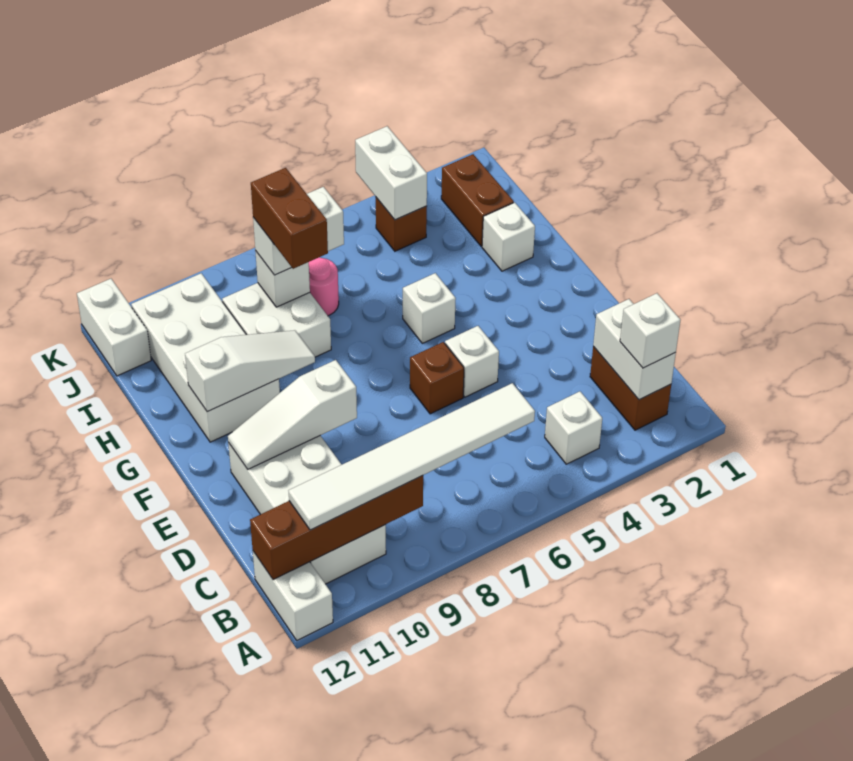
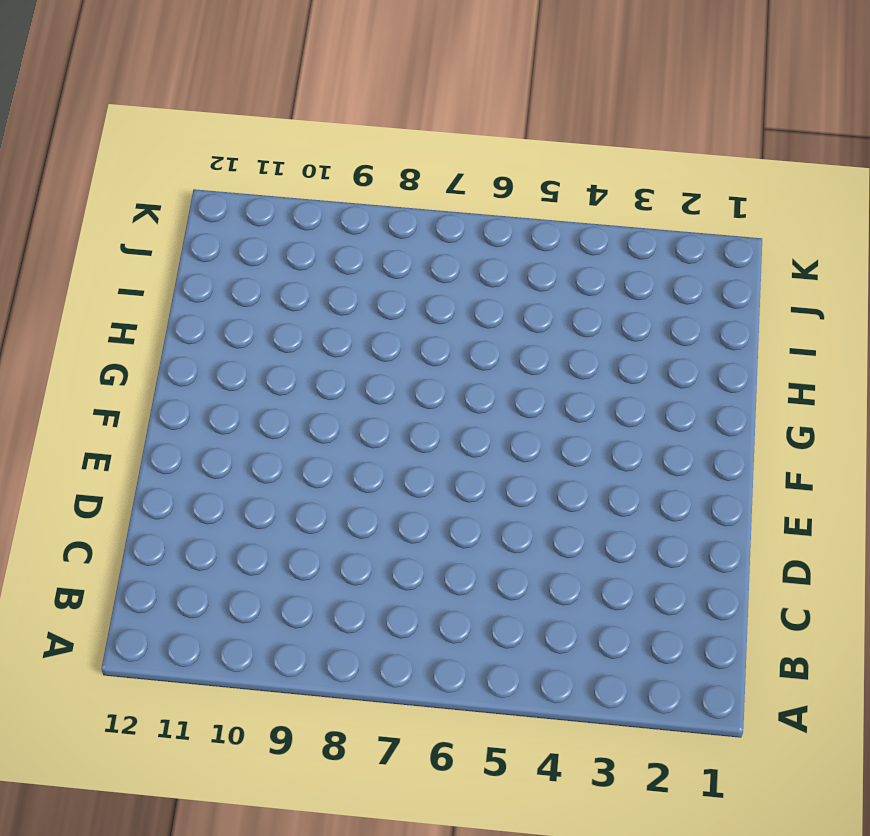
none -> white 1x2 brick [253,551,333,640]
none -> brown 1x2 brick [590,347,671,430]
none -> white 1x1 brick [545,391,602,464]

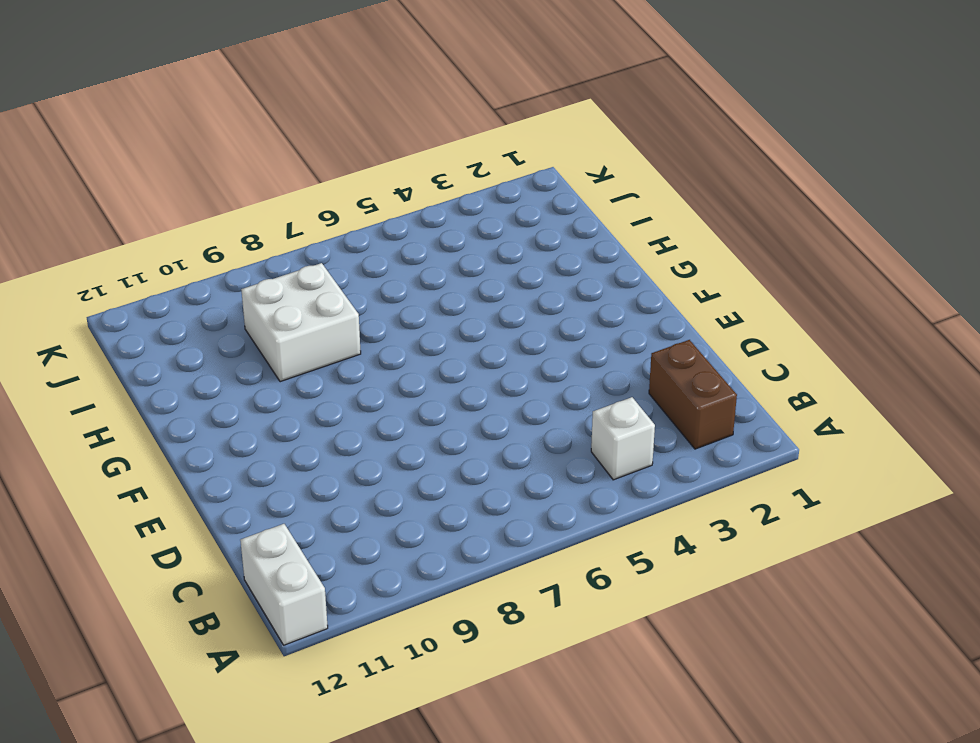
none -> white 2x4 brick [228,436,386,584]
none -> white 1x1 brick [445,326,499,397]
none -> brown 1x1 brick [410,342,464,414]

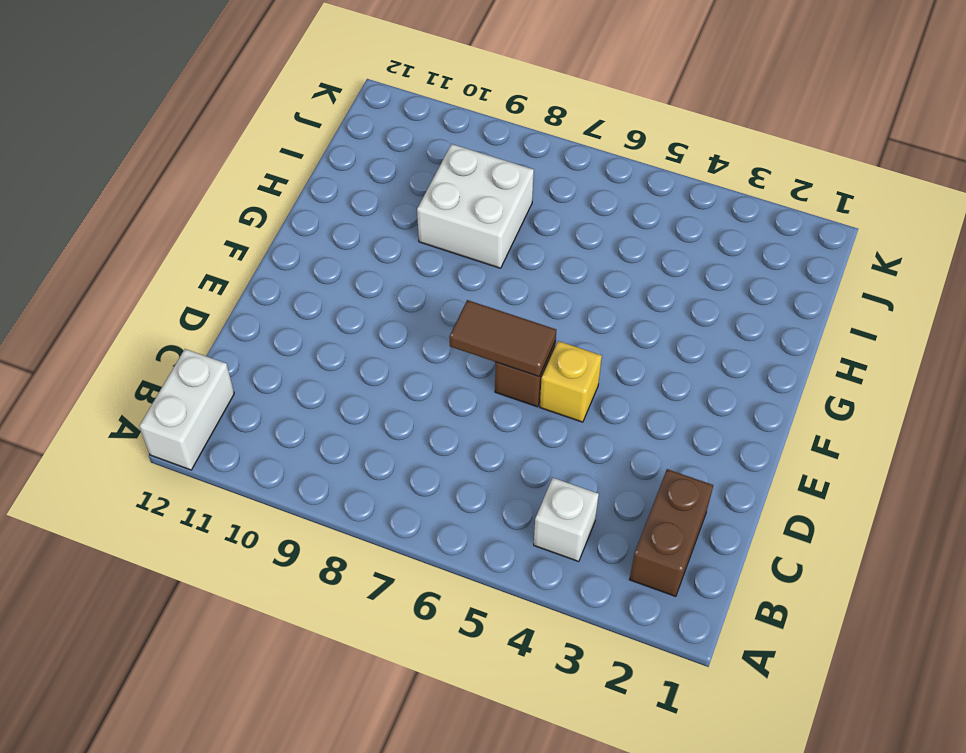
yellow 1x1 brick [540,341,602,422] -> white 1x1 brick [445,326,499,397]
brown 1x2 tile [449,300,556,377] -> none
none -> white 2x4 brick [228,436,386,584]
none -> white 1x1 brick [403,273,456,343]
none -> white 2x4 brick [131,273,280,442]

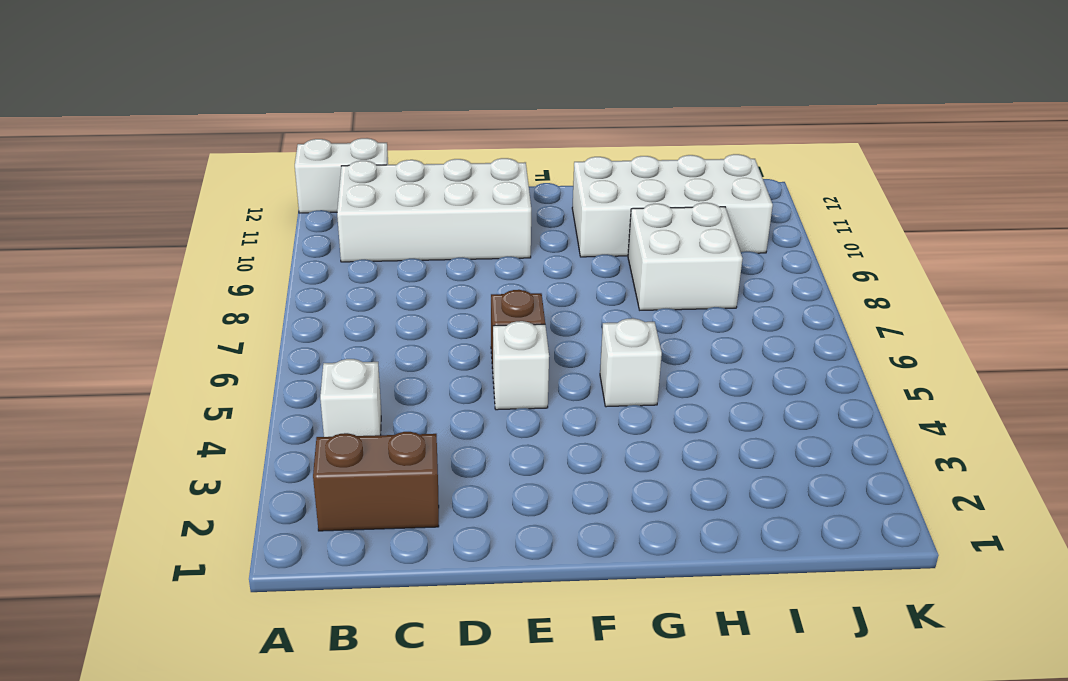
none -> white 1x1 brick [482,202,535,271]
none -> brown 1x2 brick [441,154,514,246]
none -> pink 1x1 round brick [309,258,339,316]

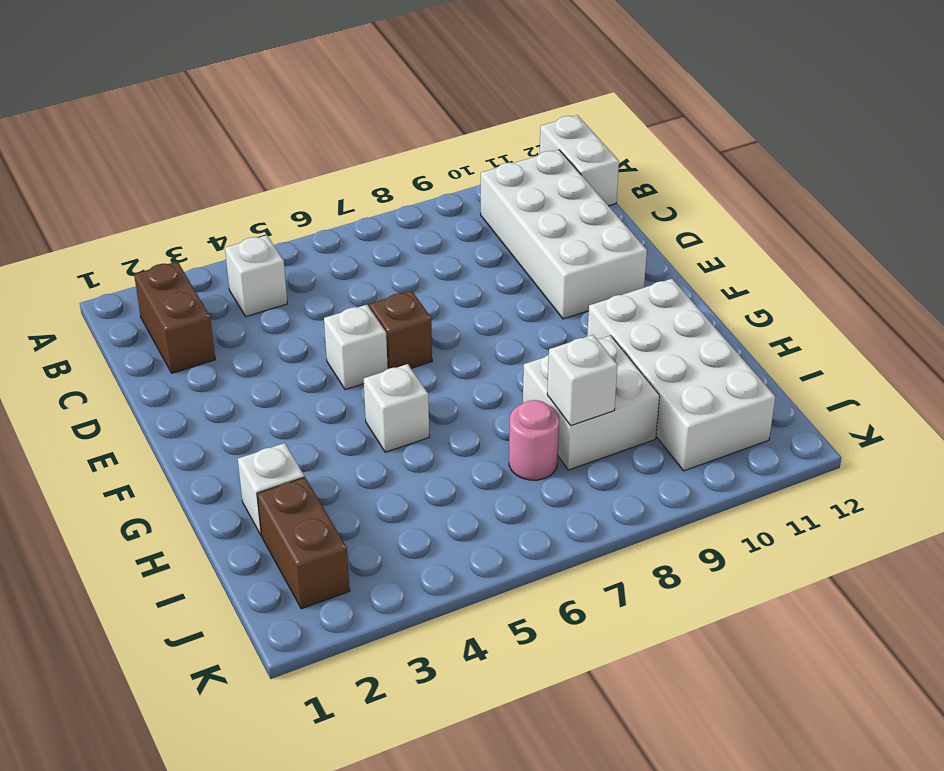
none -> brown 1x1 brick [376,198,427,251]
none -> white 1x2 brick [77,279,151,376]
none -> white 1x2 brick [593,299,676,400]

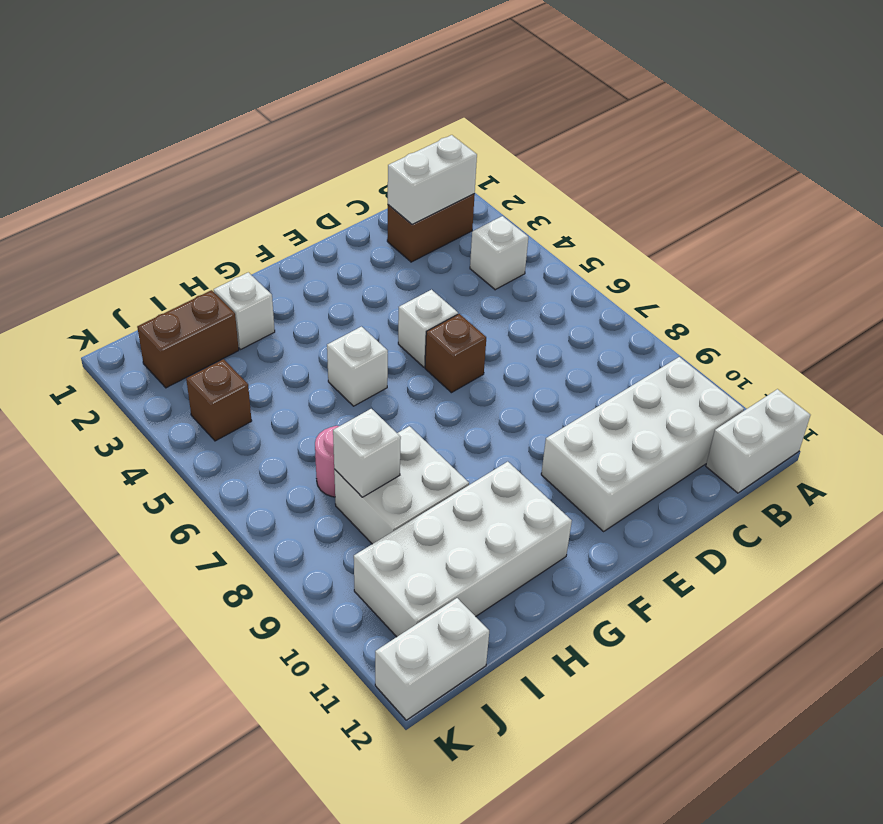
none -> brown 1x4 brick [250,476,423,580]
none -> white 1x3 slope [228,360,357,469]
none -> white 1x3 slope [185,330,315,412]

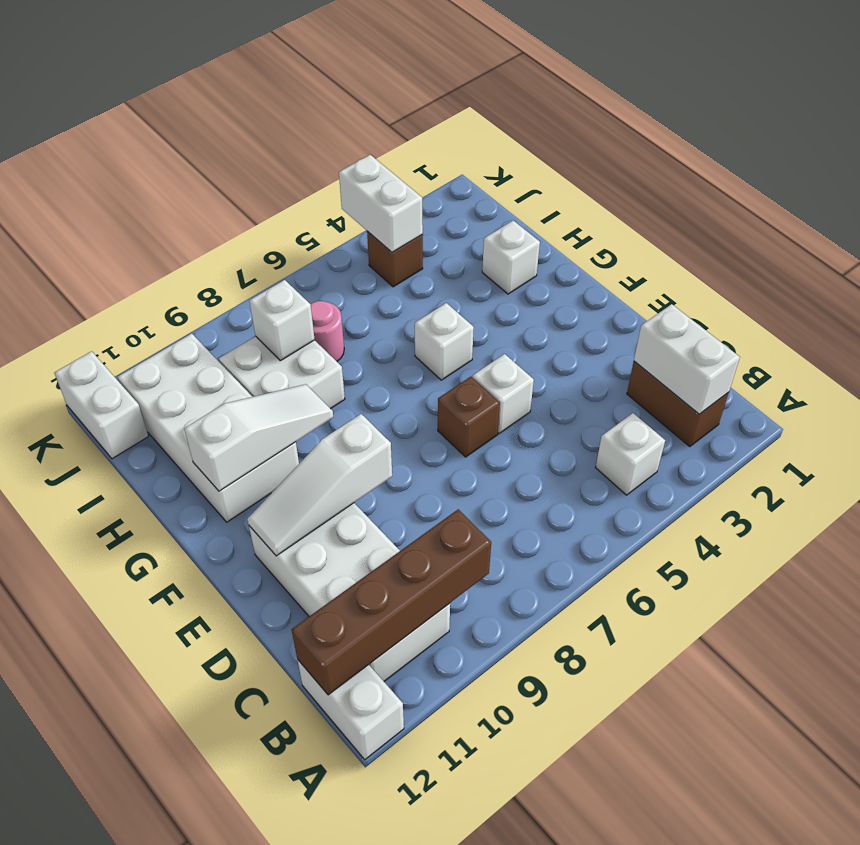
none -> brown 1x2 brick [441,154,514,246]
none -> white 1x1 brick [620,293,680,368]
none -> white 1x6 tile [289,383,535,530]

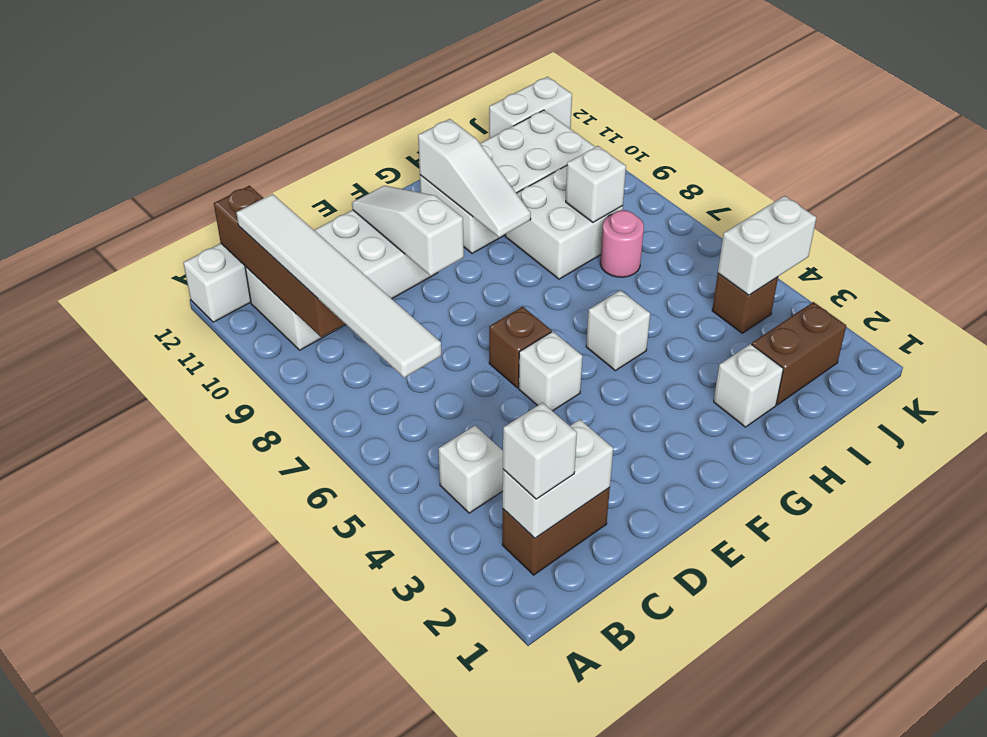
none -> white 1x2 brick [253,187,344,275]
none -> brown 1x2 brick [251,168,328,269]

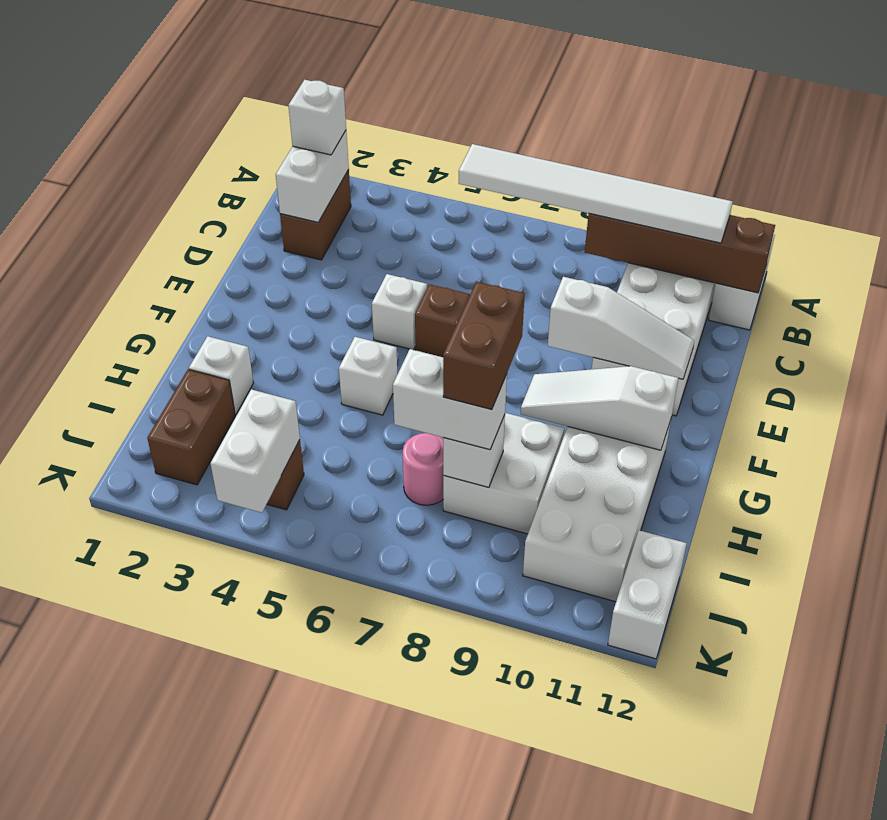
none -> white 1x1 brick [545,391,602,464]

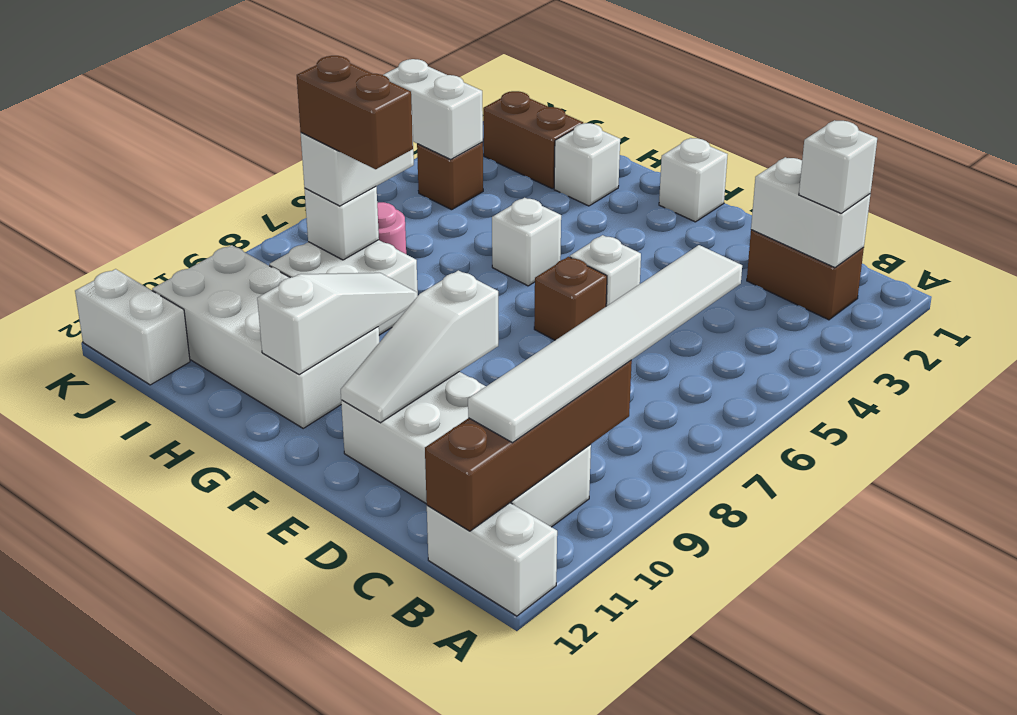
white 1x1 brick [659,138,728,222] -> white 1x1 brick moved to [545,391,602,464]

